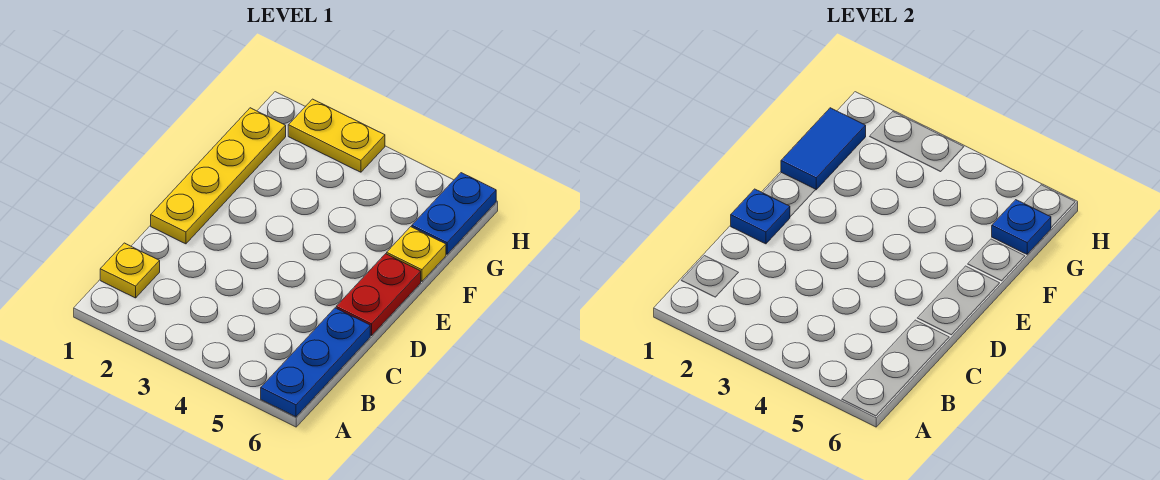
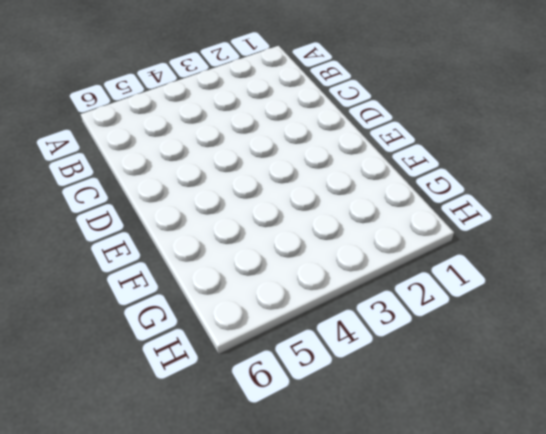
none -> blue 1x3 plate [261,308,370,417]
none -> yellow 1x1 plate [100,243,160,298]

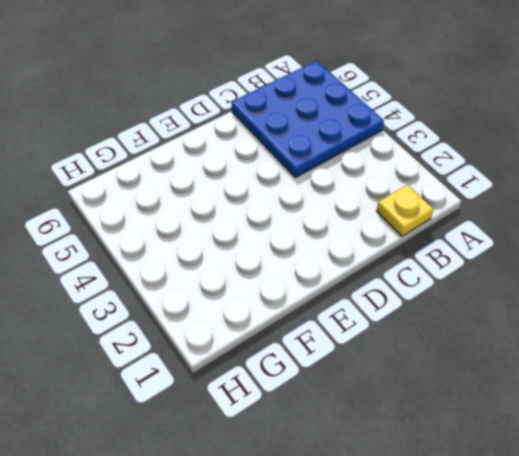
blue 3x3 plate [232,61,384,178] -> blue 1x3 plate [261,308,370,417]
none -> yellow 1x4 plate [151,108,286,244]
none -> red 1x2 plate [336,254,421,336]

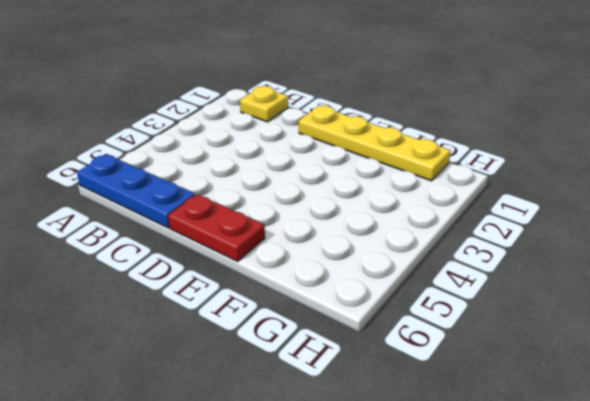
none -> yellow 1x1 plate [387,227,446,281]
none -> blue 1x2 plate [412,173,496,254]

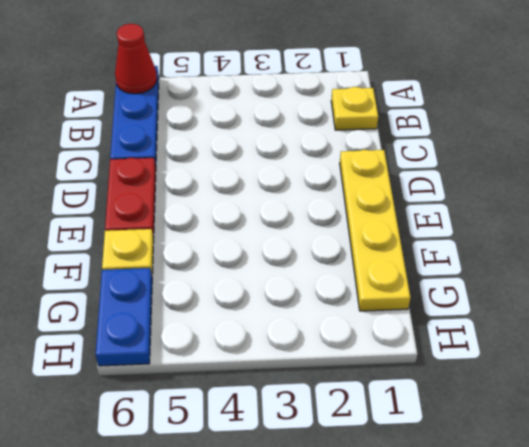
red 1x1 cone [115,24,157,94] -> none
none -> yellow 1x2 plate [288,99,385,172]
none -> blue 1x1 plate [731,189,790,244]

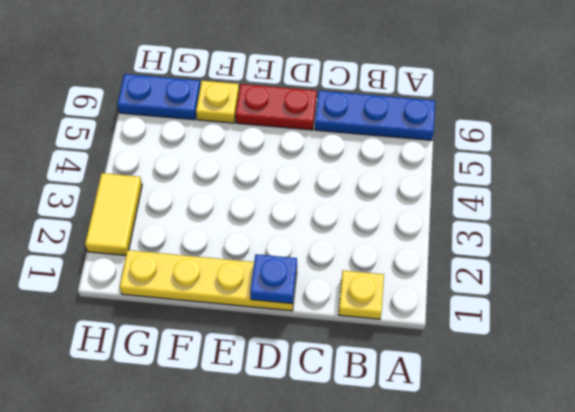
yellow 1x2 tile [85,173,142,255] -> yellow 1x2 plate [288,99,385,172]
none -> blue 1x2 tile [781,108,866,190]
none -> blue 1x1 plate [992,200,1051,254]

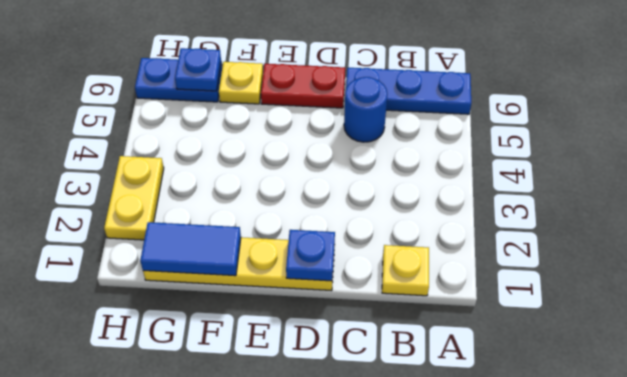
blue 1x1 round brick [344,77,387,142] -> none

